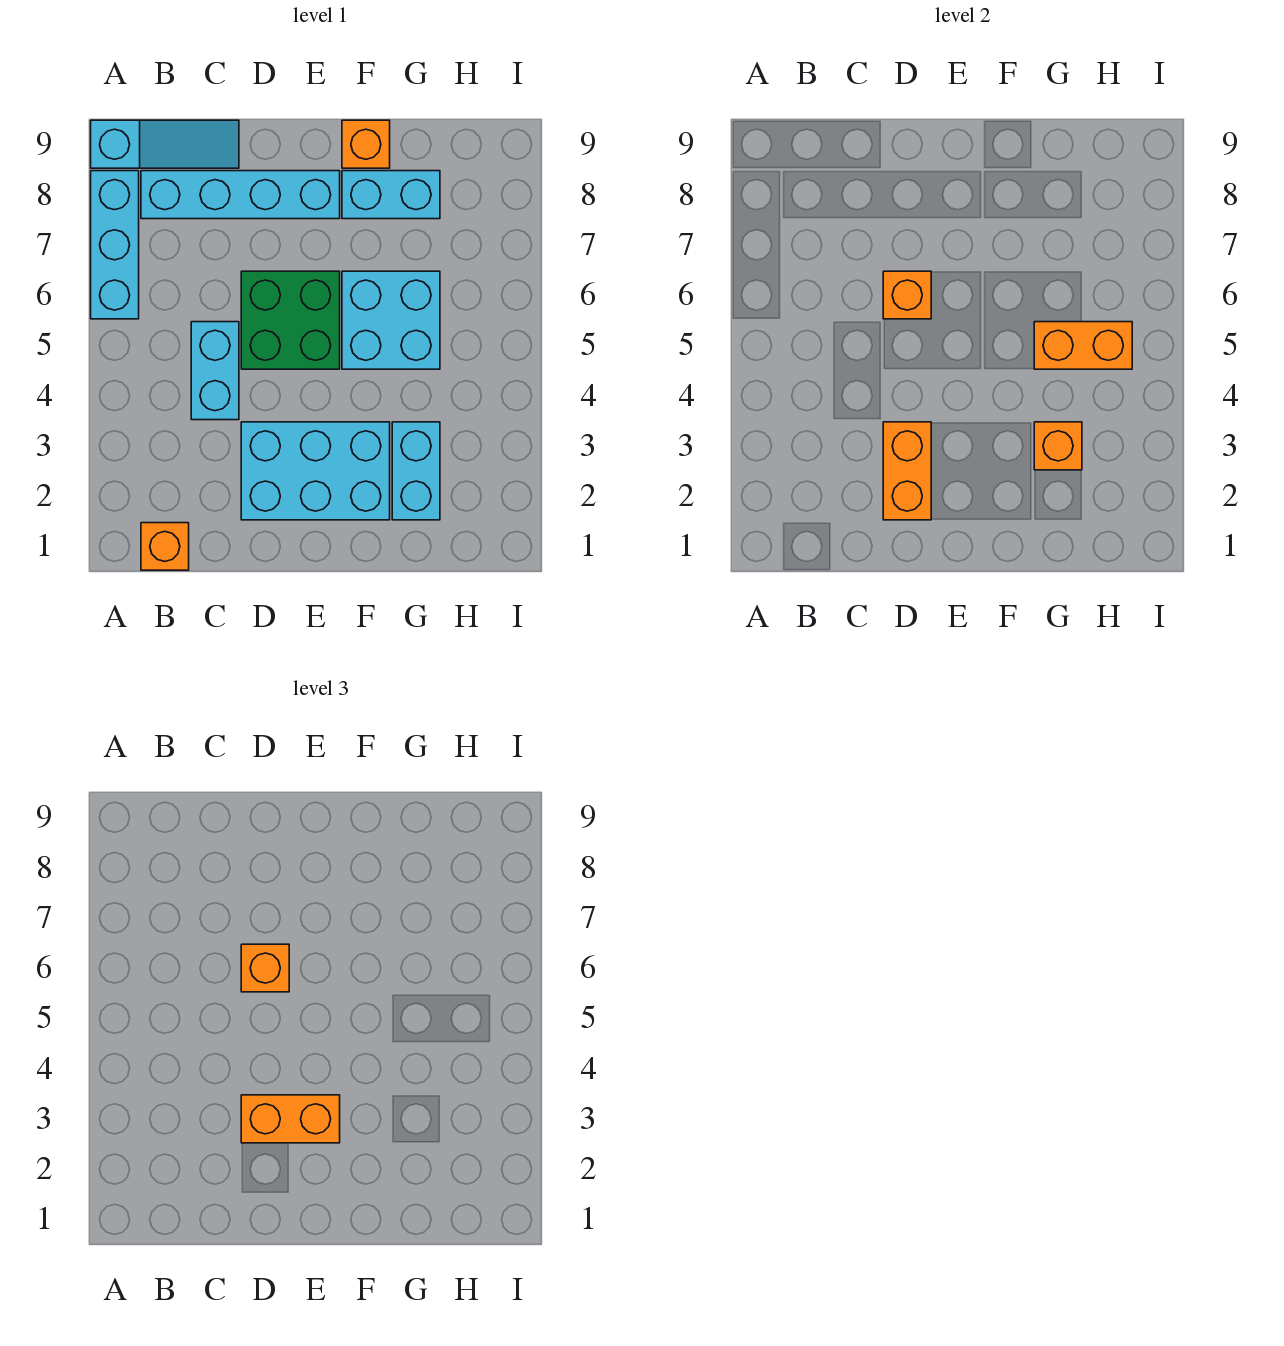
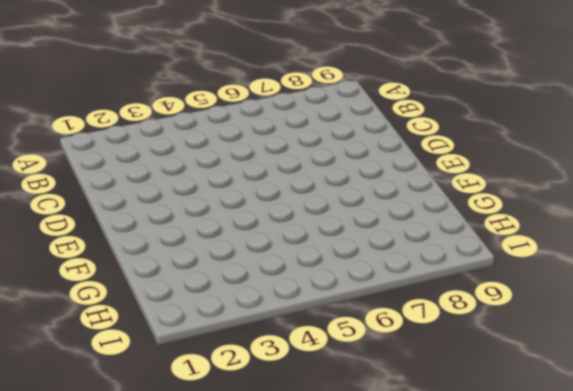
none -> cyan 1x3 brick [91,171,139,319]
none -> cyan 1x3 slope [91,120,239,168]
none -> orange 1x1 brick [141,523,189,570]

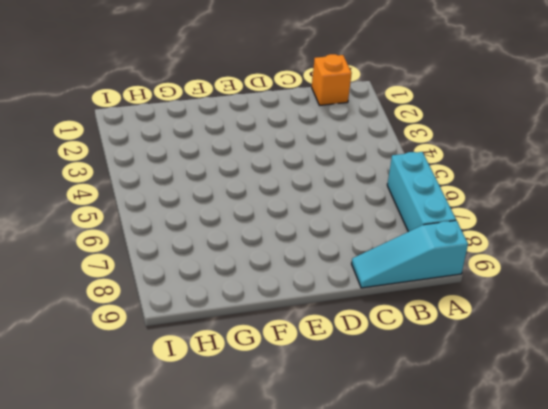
none -> cyan 1x4 brick [141,171,340,219]
none -> cyan 1x2 brick [191,322,239,420]
none -> cyan 2x3 brick [241,422,390,520]

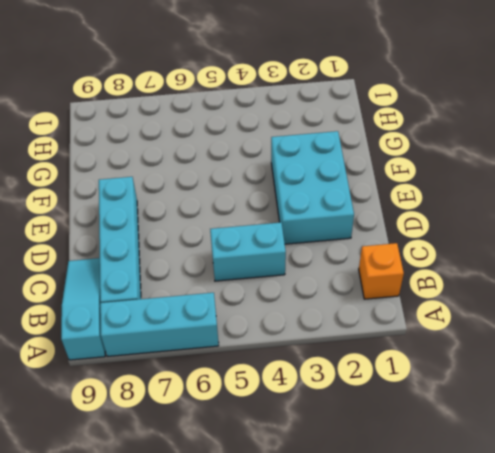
none -> green 2x2 brick [241,271,340,369]
none -> cyan 2x2 brick [342,271,440,369]
none -> cyan 1x2 brick [342,171,440,219]

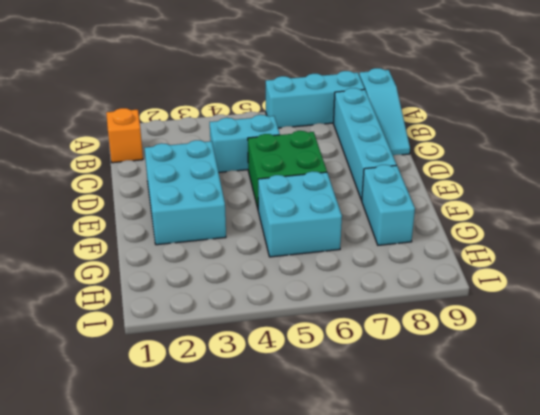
none -> orange 1x1 brick [342,120,390,168]
none -> cyan 1x2 brick [392,422,440,520]
none -> orange 1x2 brick [883,422,931,520]

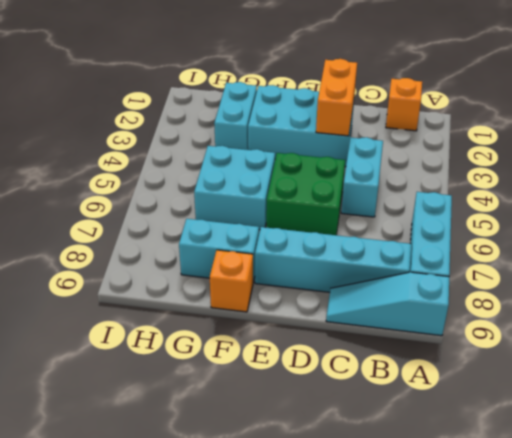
none -> orange 1x1 brick [883,271,931,319]
none -> orange 1x1 brick [1034,422,1082,470]
none -> orange 1x2 brick [1034,322,1132,369]

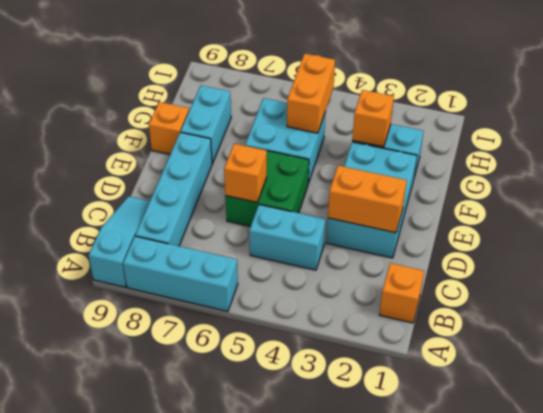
none -> orange 1x2 brick [241,1095,340,1143]
none -> orange 1x1 brick [241,944,289,992]

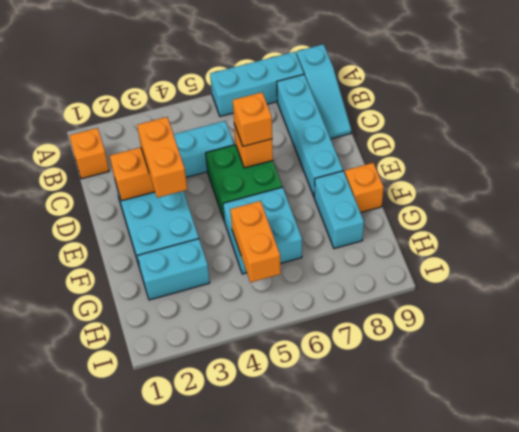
none -> orange 1x1 brick [1034,422,1082,470]

